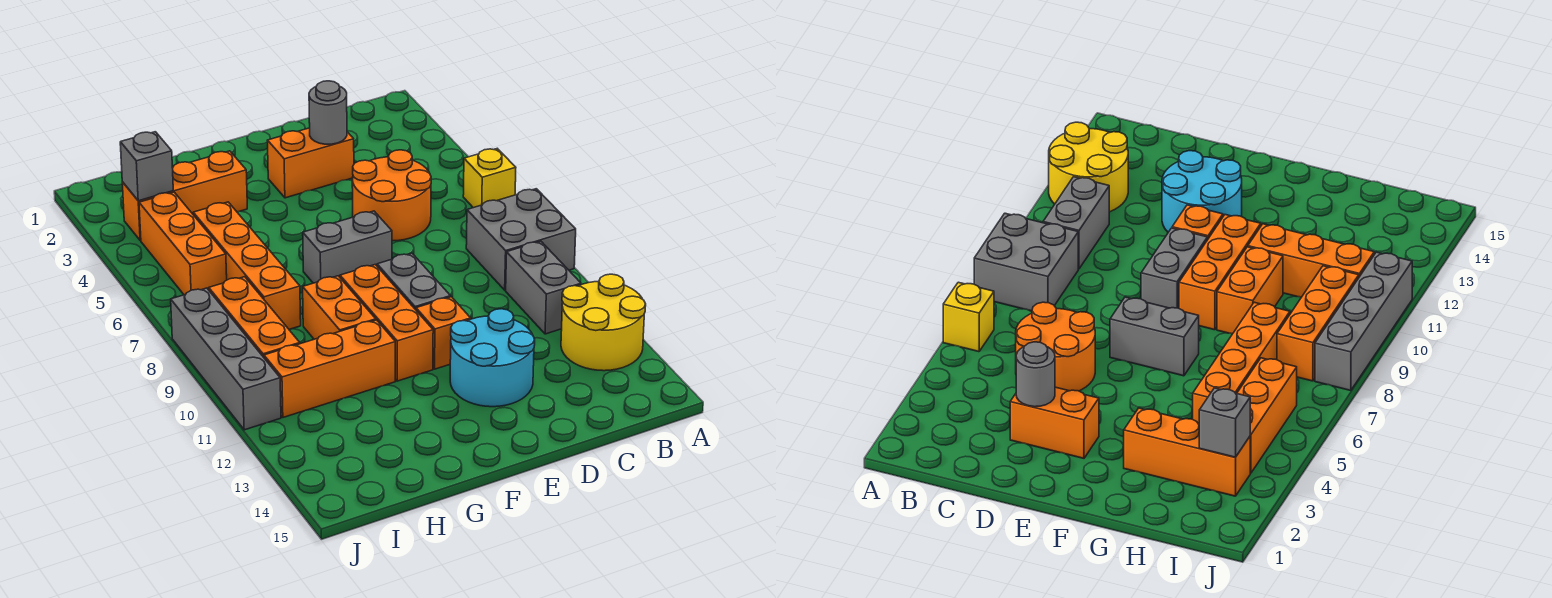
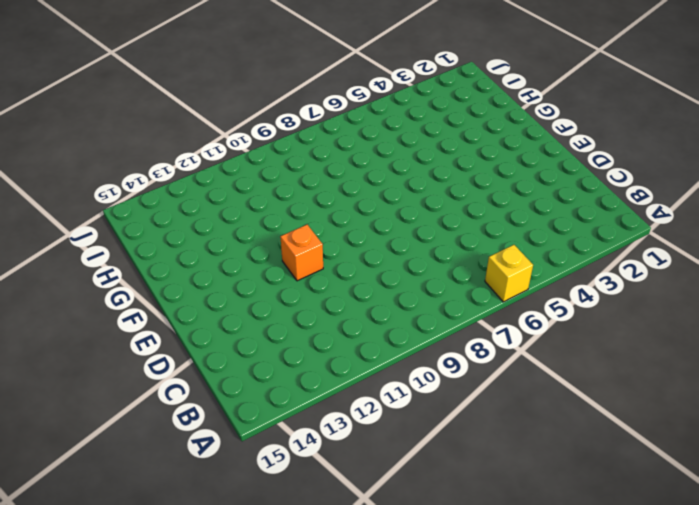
none -> grey 2x2 brick [466,189,576,290]
none -> yellow 2x2 round brick [561,274,646,371]
none -> grey 1x2 brick [506,241,581,334]

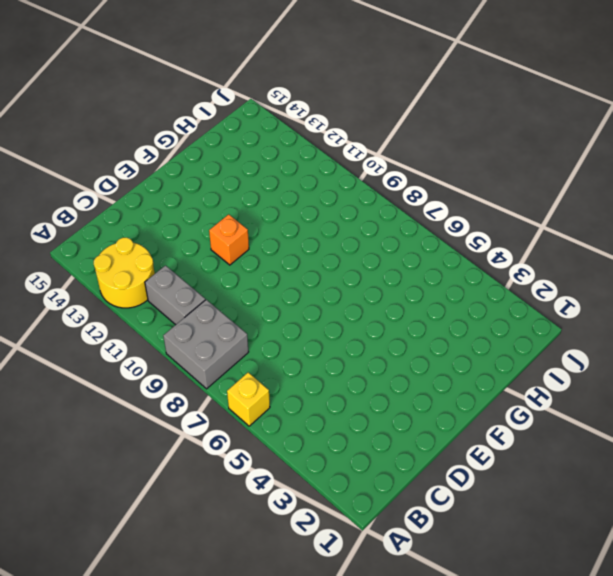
none -> orange 2x2 round brick [352,150,431,241]
none -> orange 1x2 brick [267,128,354,198]
none -> cyan 2x2 round brick [450,309,535,407]

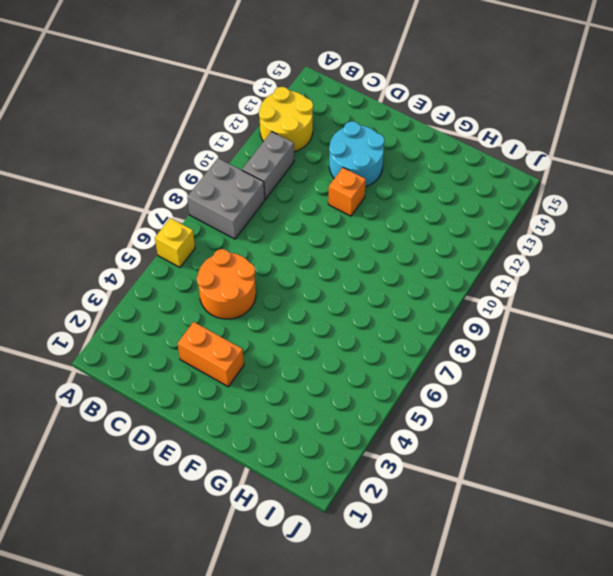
none -> grey 1x2 brick [303,211,392,283]
none -> grey 1x2 brick [377,253,451,310]
none -> orange 1x3 brick [340,265,433,381]

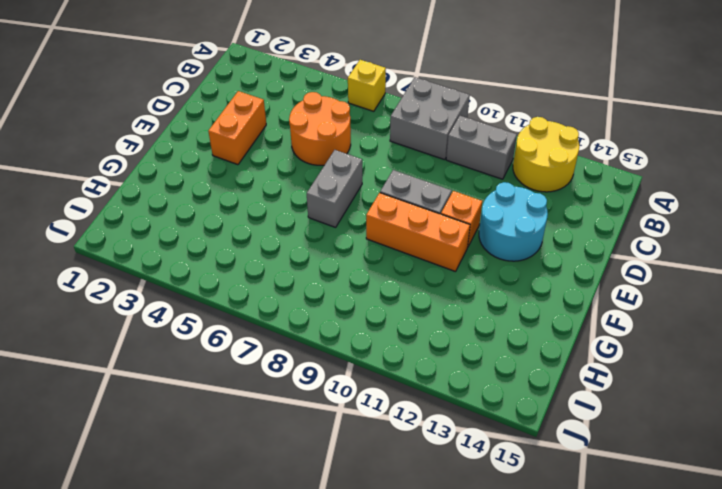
none -> orange 1x3 brick [122,151,247,241]
none -> orange 1x2 brick [303,276,376,339]
none -> orange 1x3 brick [264,320,395,417]

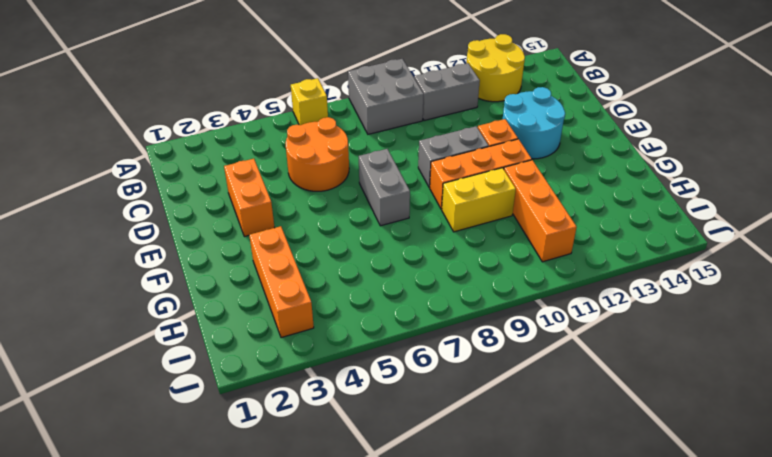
yellow 1x2 brick [442,168,516,232] -> orange 1x2 brick [303,276,376,339]
none -> orange 1x4 brick [193,202,301,329]
none -> orange 1x3 brick [139,192,227,295]
none -> orange 1x3 brick [209,277,300,357]

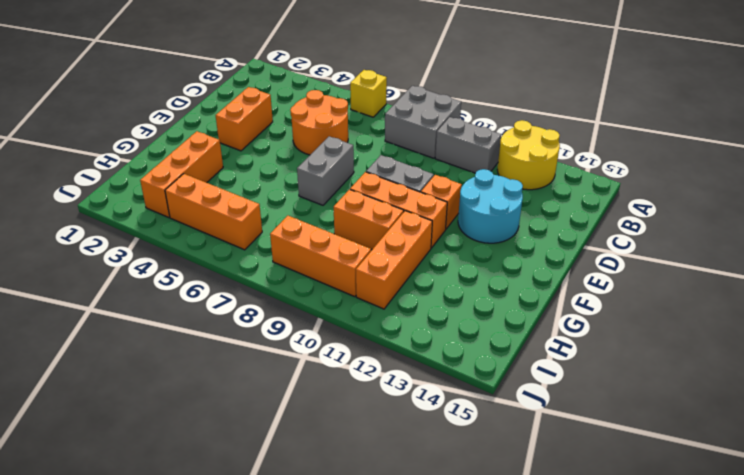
none -> orange 1x4 brick [193,202,301,329]
none -> grey 1x4 brick [171,288,281,430]
none -> grey 1x1 round brick [309,81,347,144]

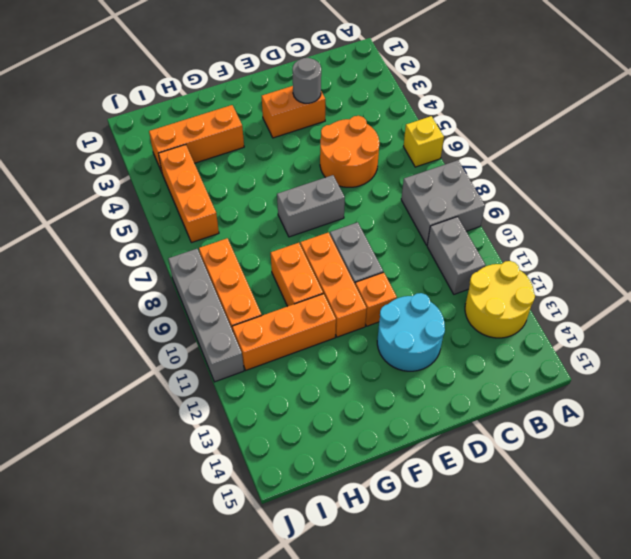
none -> orange 1x4 brick [193,202,301,329]
none -> grey 1x1 brick [120,132,173,201]

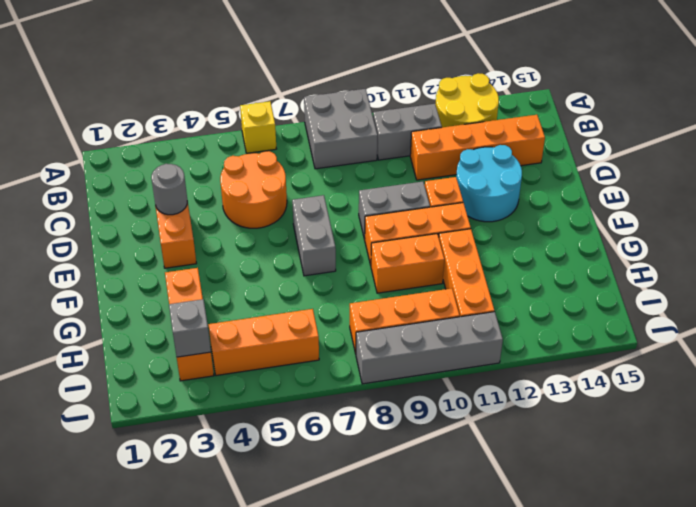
orange 1x4 brick [410,115,545,180] -> orange 1x4 brick moved to [193,202,301,329]

